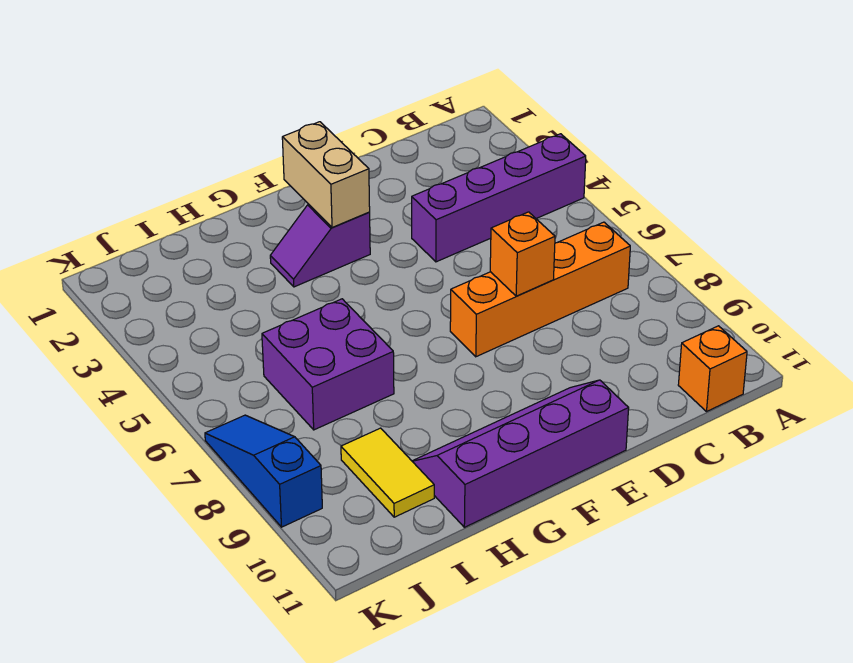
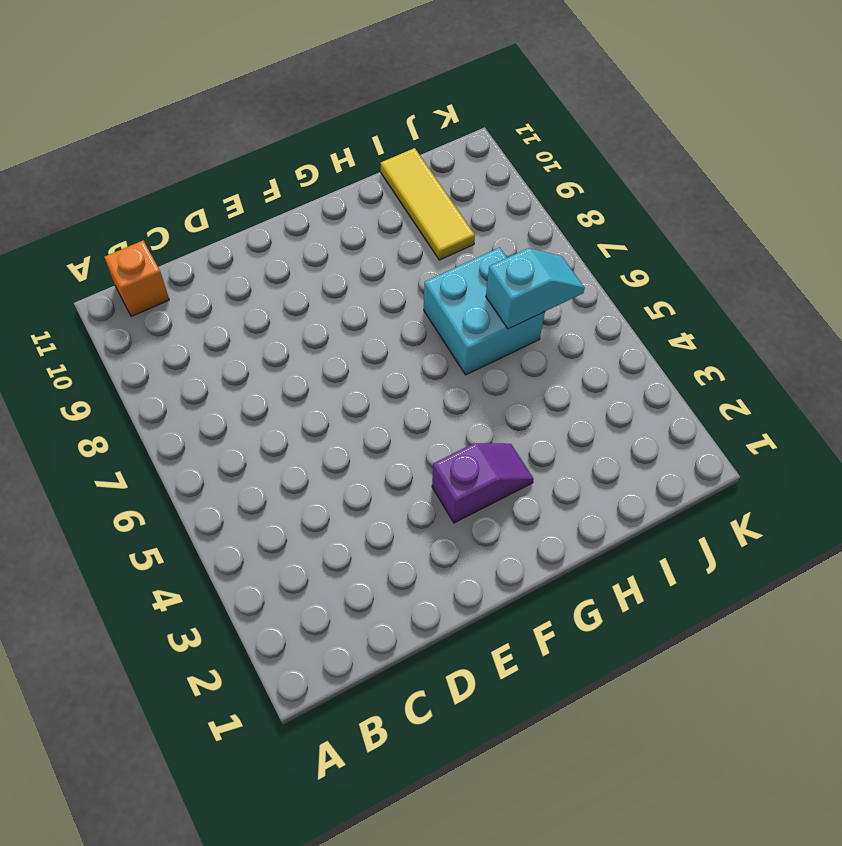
cyan 2x2 brick [424,248,545,375] -> purple 2x2 brick [262,299,394,430]
cyan 1x2 slope [486,248,585,329] -> none
yellow 1x3 tile [381,148,475,260] -> yellow 1x2 tile [341,428,434,517]
none -> purple 1x4 brick [412,134,586,262]
none -> orange 1x4 brick [450,222,630,357]

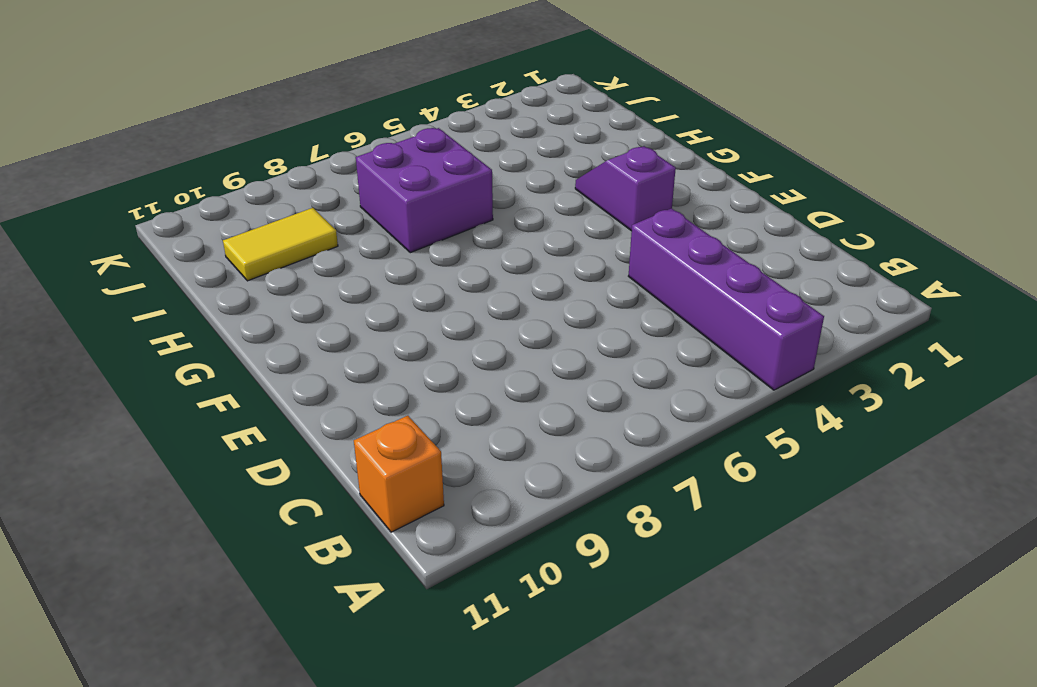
none -> orange 1x4 brick [450,222,630,357]
none -> purple 2x4 slope [412,380,629,527]

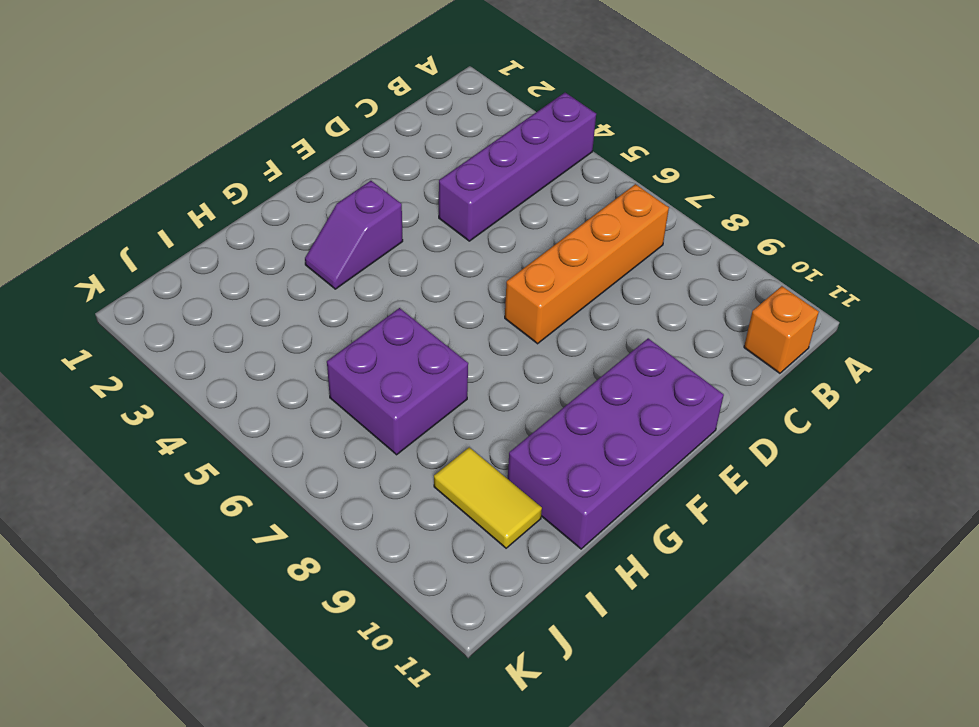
purple 2x4 brick [508,338,724,549] -> purple 2x4 slope [412,380,629,527]
none -> blue 1x3 slope [205,415,322,527]
none -> orange 1x1 brick [490,212,555,296]

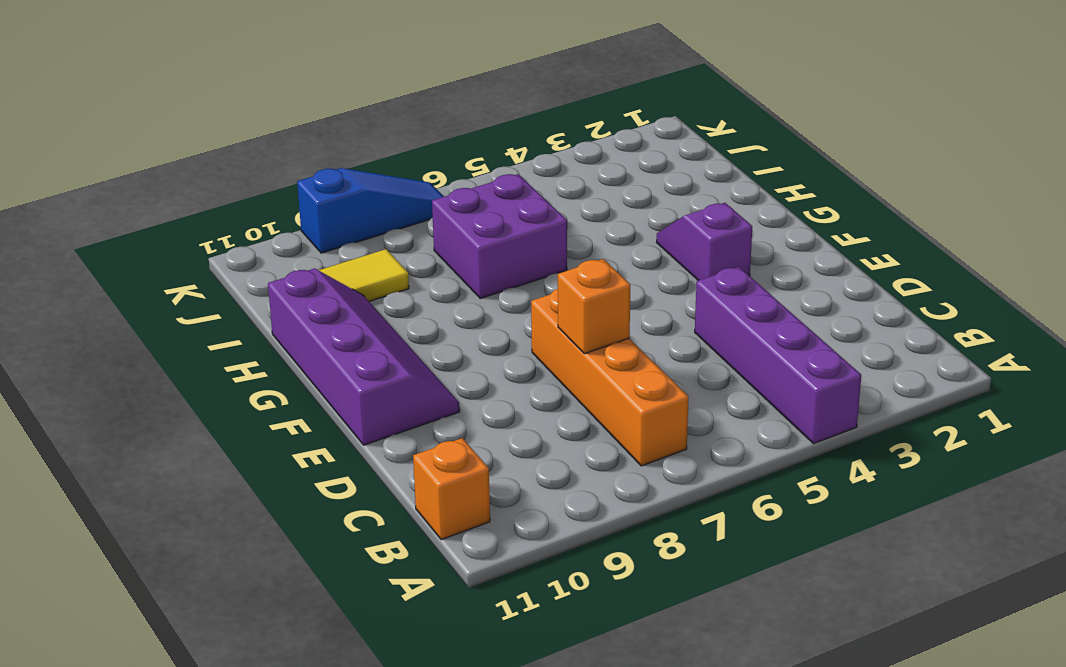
none -> tan 1x2 brick [282,122,370,228]

